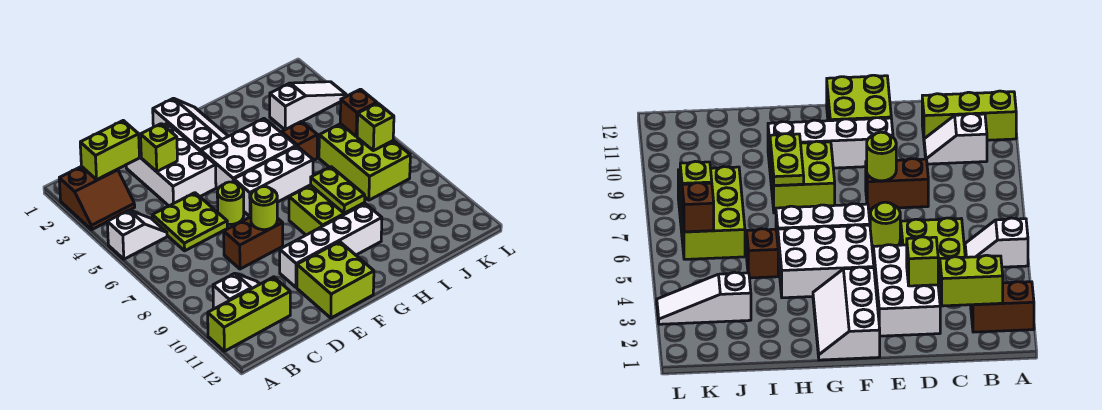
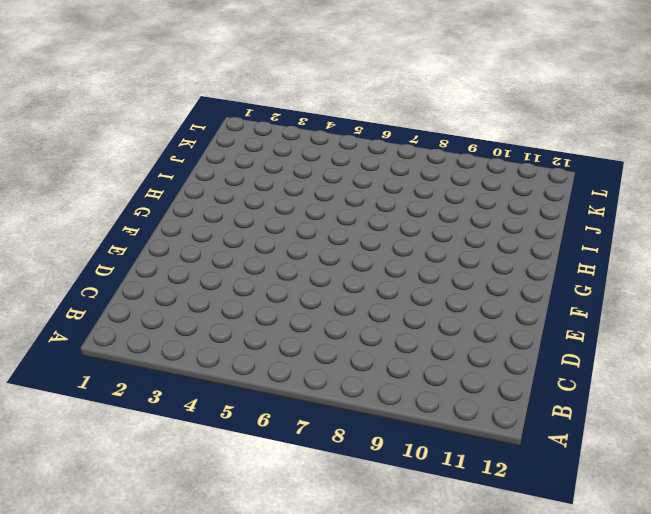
none -> brown 2x2 slope [59,166,135,230]
none -> white 1x2 slope [107,210,167,259]
none -> lime 1x3 brick [208,277,290,351]

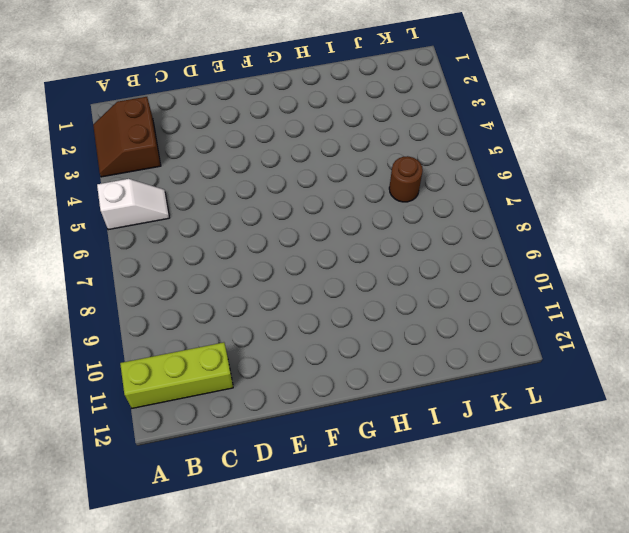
brown 2x2 slope [93,97,161,177] -> brown 2x2 slope turned to [59,166,135,230]
brown 1x1 round brick [389,156,423,202] -> lime 2x3 brick [319,124,410,200]
none -> white 1x2 slope [213,273,260,309]
none -> lime 2x2 plate [152,193,227,251]
none -> white 2x3 brick [126,123,216,206]

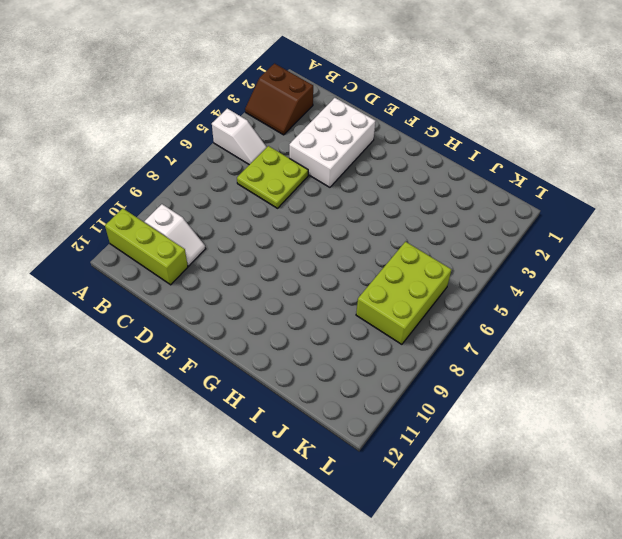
none -> brown 1x2 brick [224,217,283,269]
none -> lime 1x1 round brick [217,182,244,224]
none -> white 1x4 brick [280,204,382,287]

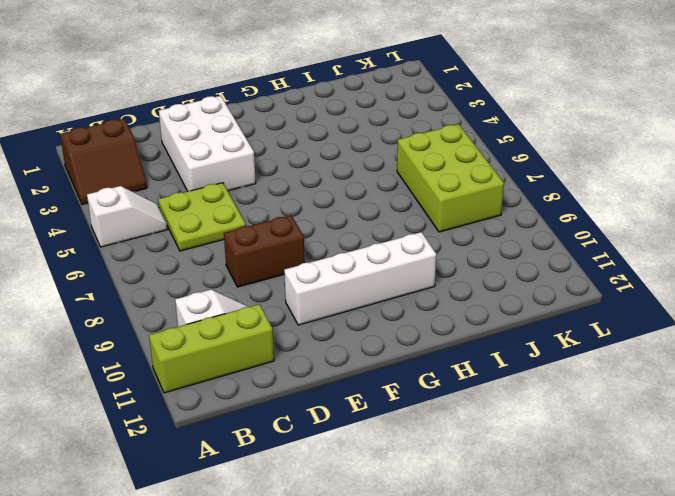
none -> lime 1x1 round brick [217,182,244,224]
none -> lime 2x2 brick [297,242,374,318]
none -> white 2x3 slope [153,98,228,151]

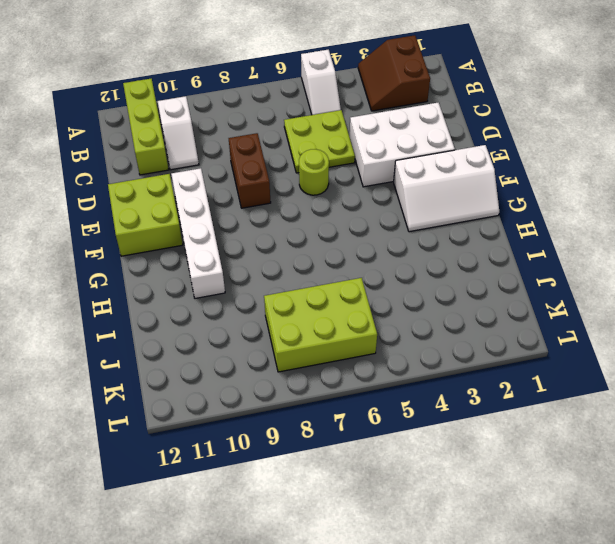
none -> white 2x3 brick [201,119,296,189]
none -> white 1x3 brick [234,146,313,216]
none -> lime 2x2 brick [289,185,364,235]

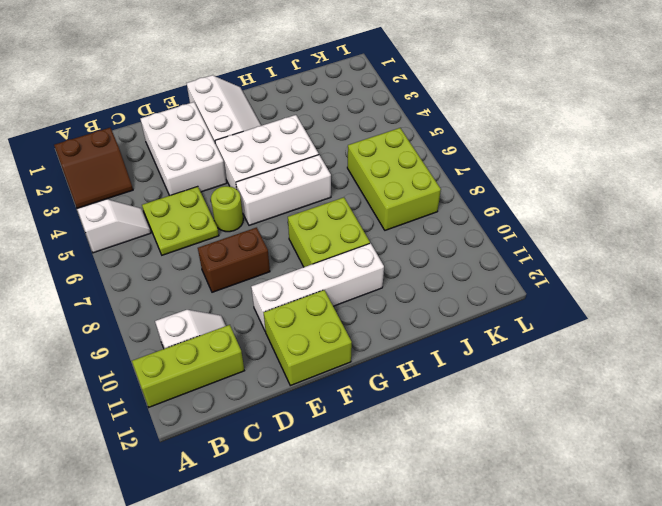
none -> brown 1x1 brick [282,121,317,160]
none -> white 1x3 slope [270,82,346,130]
none -> lime 1x2 brick [80,121,140,179]

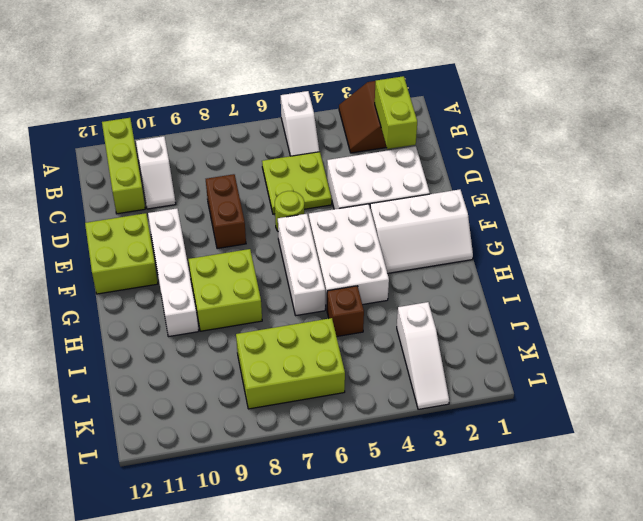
none -> lime 1x1 brick [141,124,177,172]
none -> lime 1x1 round brick [251,187,277,230]
none -> lime 1x2 plate [311,167,365,213]

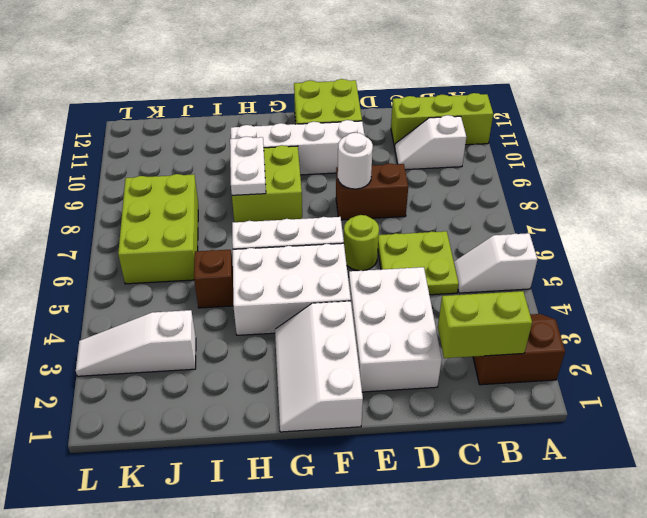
white 1x1 round brick [338,133,373,189] -> lime 1x1 round brick [251,187,277,230]
white 1x2 plate [230,136,266,195] -> lime 1x2 plate [311,167,365,213]
none -> lime 1x1 brick [141,124,177,172]
none -> brown 1x1 brick [340,89,377,137]
none -> lime 1x1 brick [357,103,394,151]

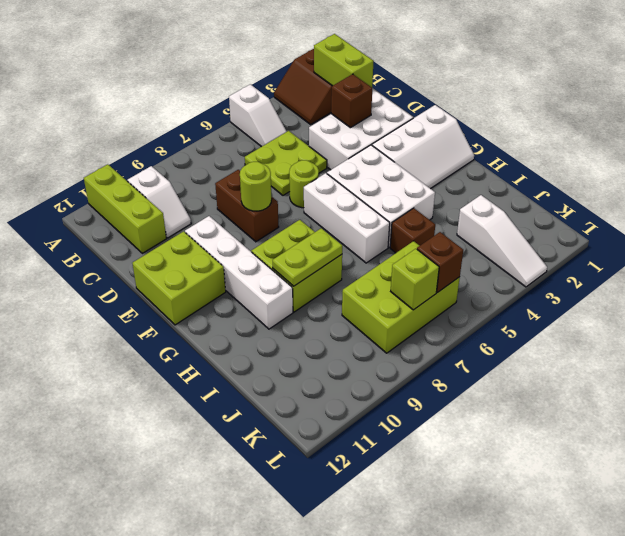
brown 1x1 brick [331,74,372,128] -> lime 1x1 brick [141,124,177,172]

